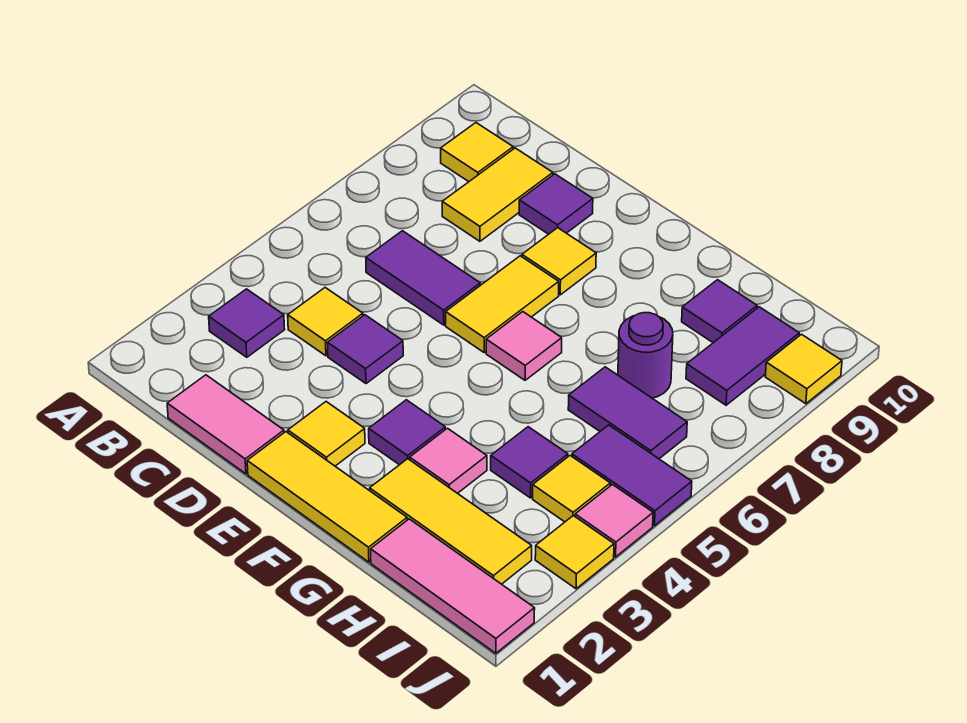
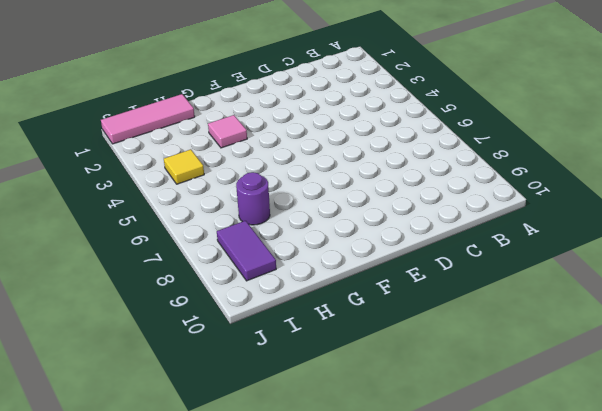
none -> purple 1x1 tile [209,289,285,357]
none -> yellow 1x1 tile [441,123,513,182]
none -> pink 1x2 tile [167,375,284,474]

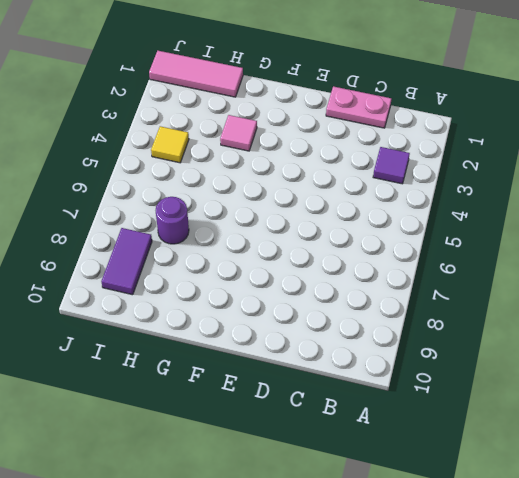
pink 1x2 plate [326,86,391,128] -> pink 1x2 tile [167,375,284,474]
none -> yellow 1x1 tile [441,123,513,182]
none -> yellow 1x1 tile [288,288,363,356]
none -> purple 1x2 tile [366,231,480,325]

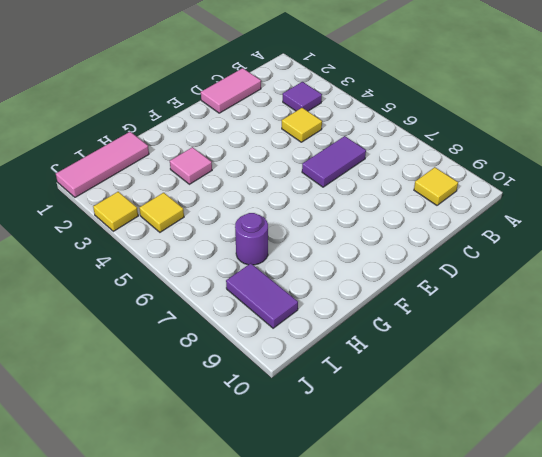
none -> yellow 1x2 tile [442,148,553,241]
none -> purple 1x1 tile [328,315,403,384]
none -> purple 1x1 tile [519,174,593,234]

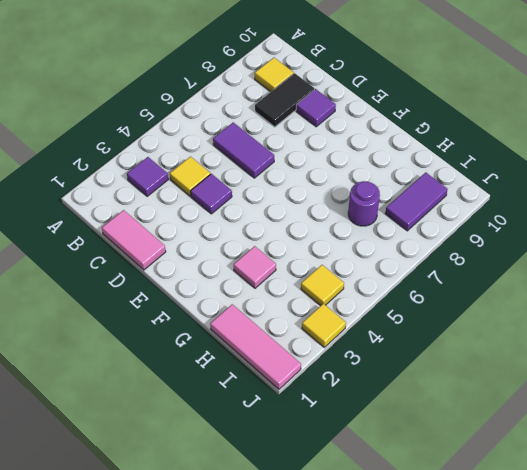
black 1x2 tile [255,73,315,127] -> yellow 1x2 tile [442,148,553,241]
none -> yellow 1x3 tile [247,432,407,562]
none -> yellow 1x1 tile [288,402,365,466]
none -> yellow 1x2 tile [446,256,559,352]

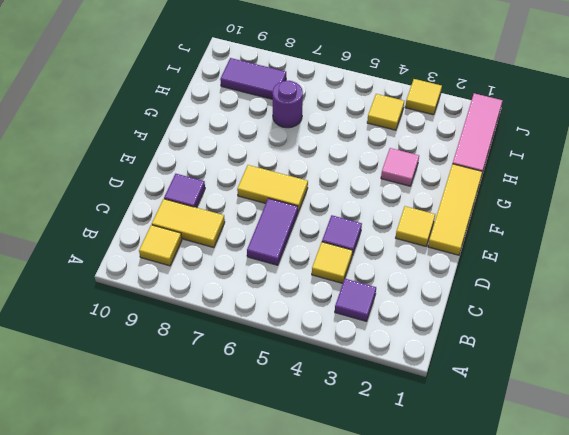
none -> pink 1x2 tile [167,375,284,474]
none -> yellow 1x1 tile [522,228,596,295]
none -> purple 1x1 tile [369,400,445,465]

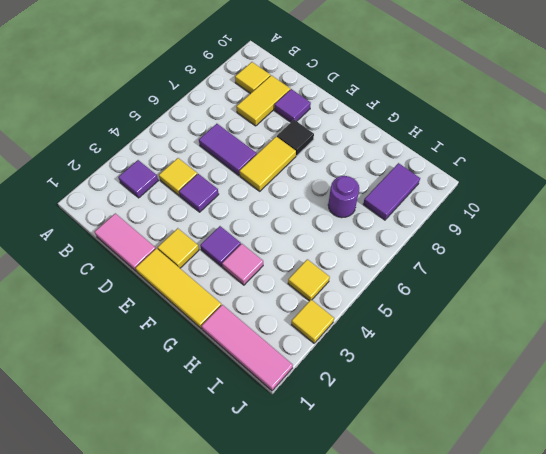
black 1x1 tile [277,120,314,156] -> yellow 1x1 tile [522,228,596,295]
none -> pink 1x1 tile [486,312,562,380]
none -> yellow 1x3 tile [370,459,532,584]
none -> purple 1x1 tile [491,427,568,498]

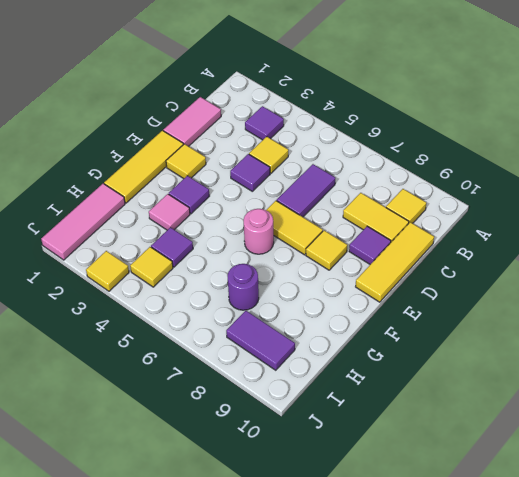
yellow 1x3 tile [356,222,434,302] -> yellow 1x3 tile moved to [370,459,532,584]
pink 1x1 round brick [244,209,274,254] -> pink 1x1 tile [486,312,562,380]
none -> purple 1x2 tile [568,367,687,459]
none -> purple 1x1 tile [682,280,757,343]
none -> purple 1x2 tile [572,425,692,526]

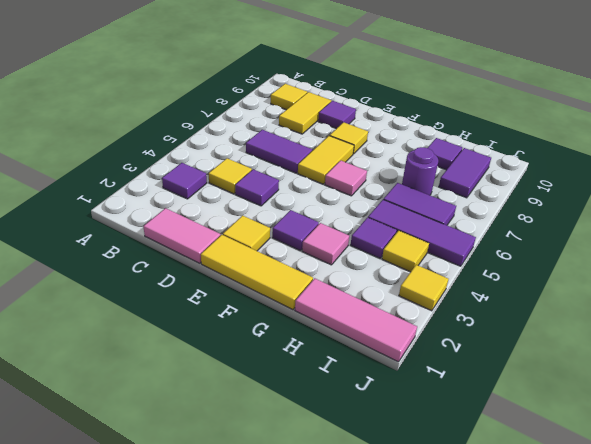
purple 1x3 tile [368,200,476,266] -> purple 1x2 tile [572,425,692,526]
none -> yellow 1x3 tile [370,459,532,584]
none -> pink 1x1 tile [575,485,653,557]
none -> yellow 1x1 tile [765,334,842,404]

